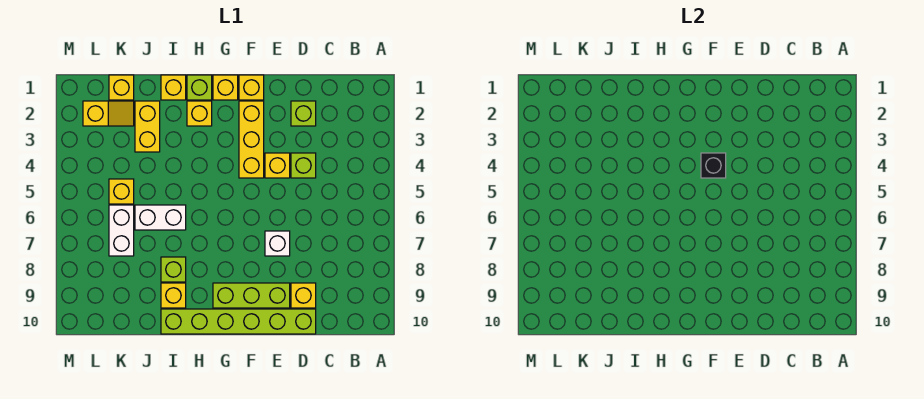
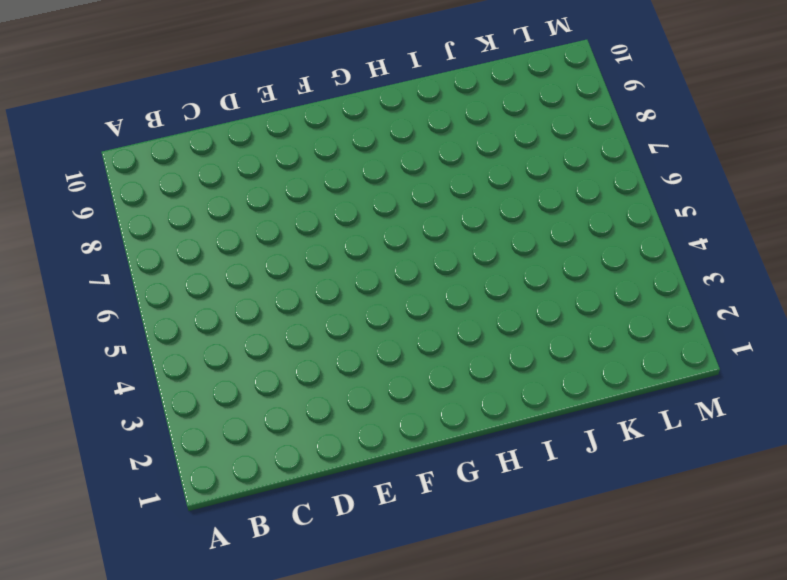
none -> lime 1x1 brick [291,101,316,126]
none -> lime 1x1 brick [291,153,316,178]
none -> yellow 1x1 brick [291,283,316,308]

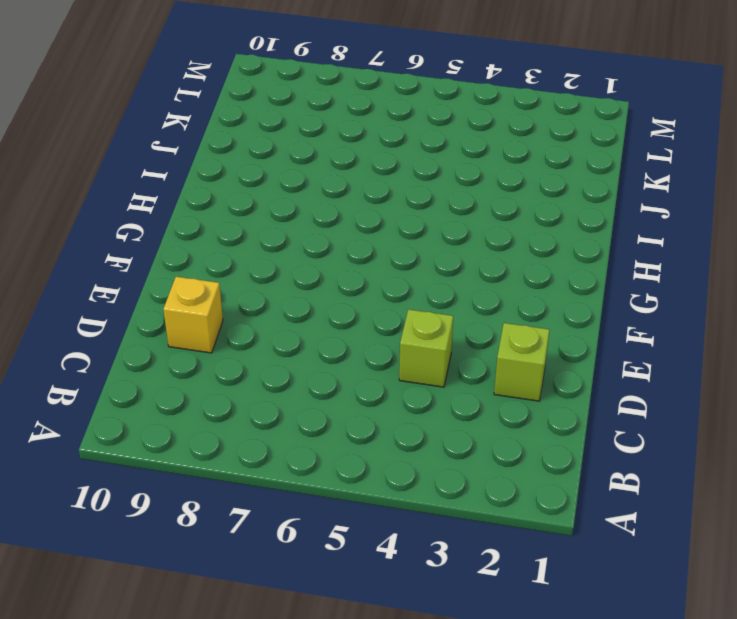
none -> lime 1x6 brick [161,309,316,334]
none -> yellow 1x1 brick [265,153,290,178]
none -> white 1x1 brick [265,231,290,256]

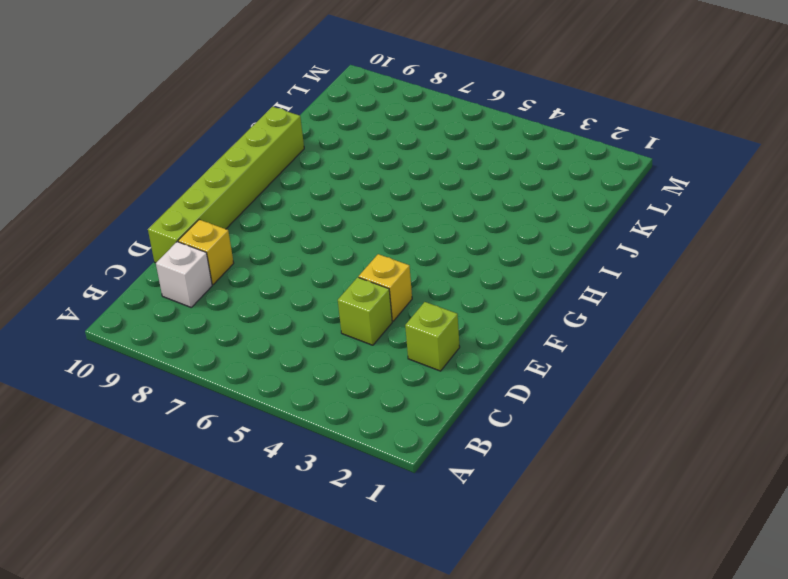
white 1x1 brick [156,242,212,307] -> white 1x1 brick moved to [265,231,290,256]
none -> lime 1x3 brick [213,283,290,308]
none -> yellow 1x1 brick [239,75,264,100]
none -> yellow 1x3 brick [239,101,264,178]

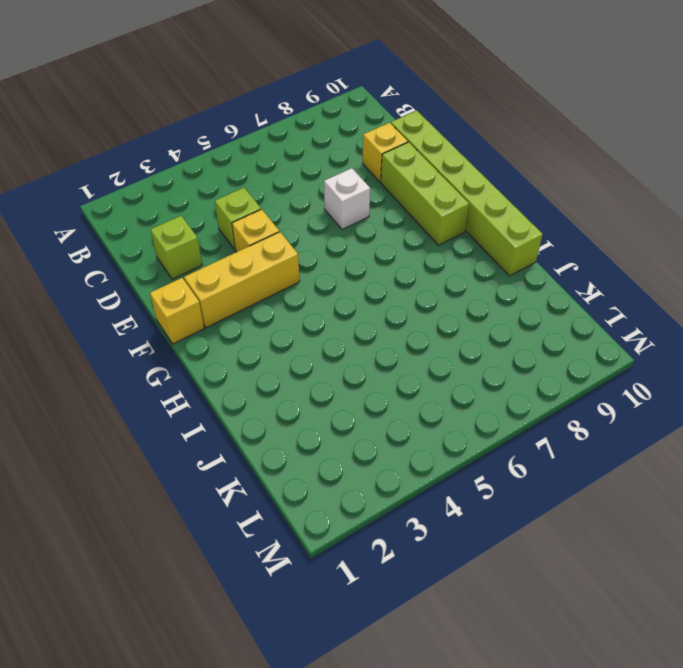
none -> yellow 1x1 brick [213,75,238,100]
none -> lime 1x1 brick [187,75,212,100]
none -> yellow 1x1 brick [187,101,212,126]

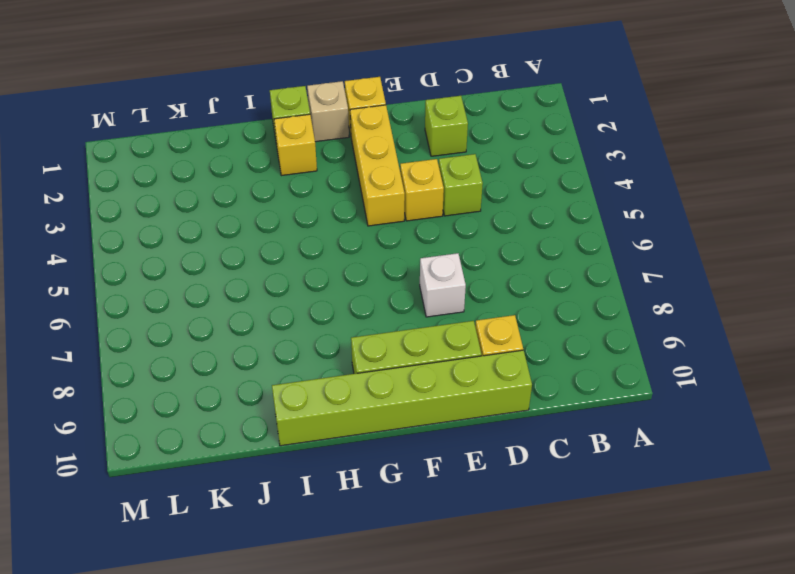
tan 1x1 brick [307,81,349,142] -> yellow 1x1 brick [213,75,238,100]
none -> yellow 1x1 brick [161,75,186,100]
none -> white 1x2 brick [135,205,186,230]
none -> lime 1x1 brick [161,257,186,282]

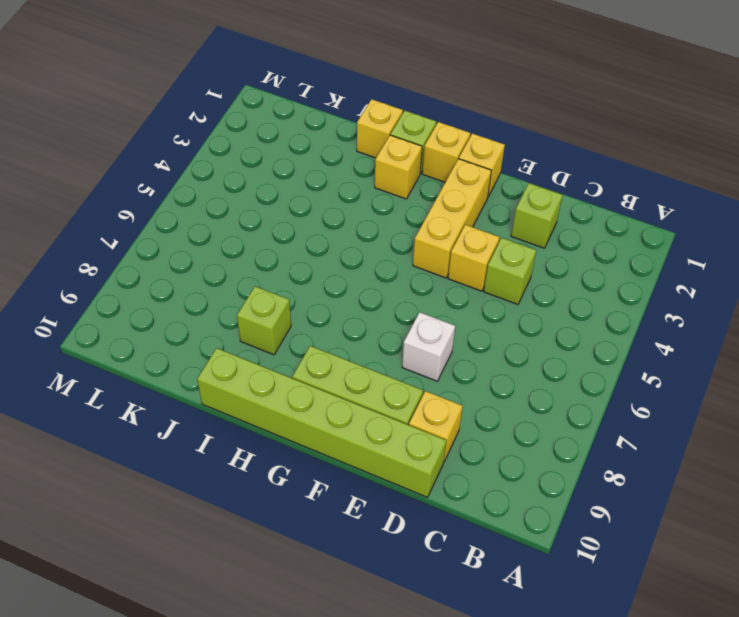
none -> white 1x2 brick [135,205,186,230]
none -> yellow 1x1 brick [161,283,186,308]
none -> yellow 1x2 brick [135,101,160,152]

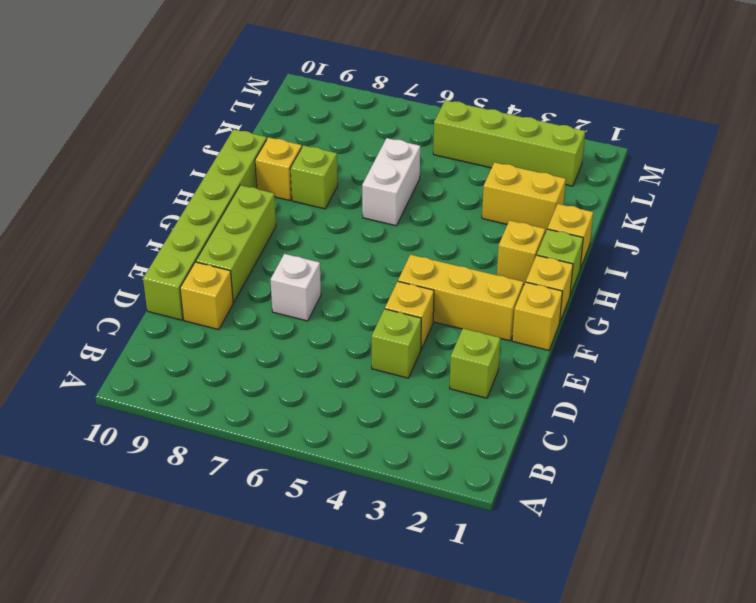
lime 1x4 brick [433,100,585,186] -> yellow 1x2 slope [83,101,134,126]
none -> yellow 1x1 brick [109,75,134,100]
none -> yellow 1x1 brick [109,179,134,204]
none -> white 1x2 brick [109,205,134,256]

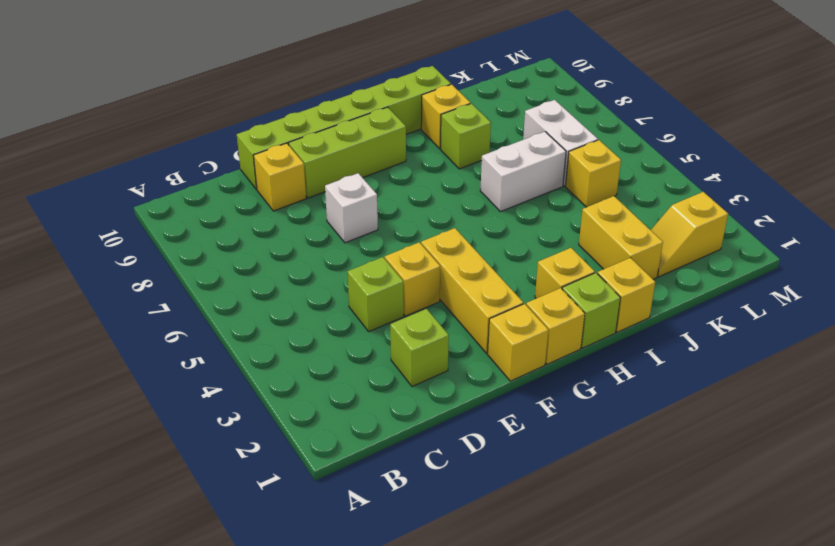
none -> yellow 1x1 brick [109,75,134,100]
none -> black 1x1 brick [701,153,726,178]

